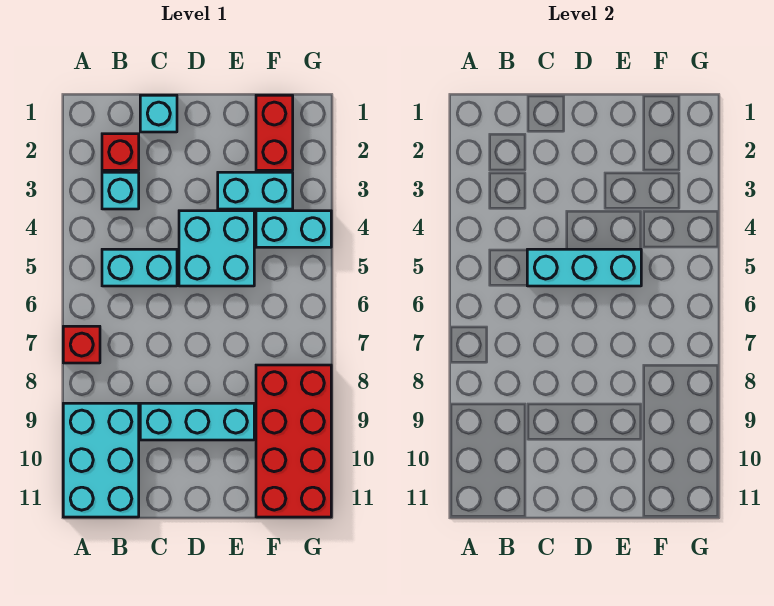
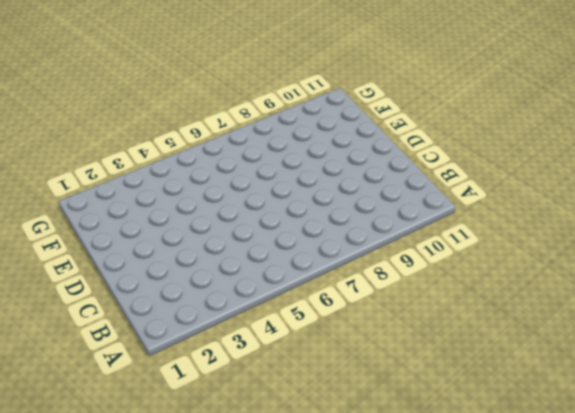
none -> red 1x1 brick [63,326,100,363]
none -> cyan 2x3 brick [63,403,139,517]
none -> red 1x1 brick [102,134,139,170]

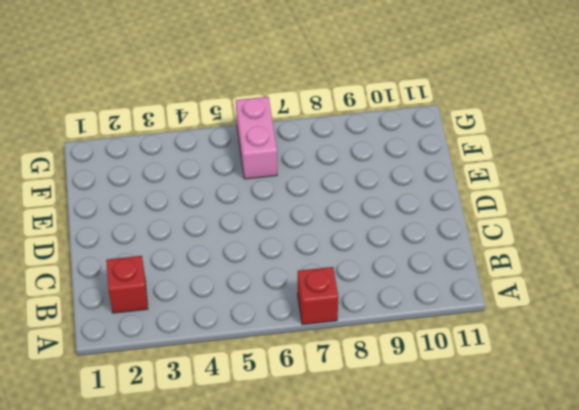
pink 1x2 brick [236,97,277,179] -> none
none -> cyan 2x3 brick [63,403,139,517]
none -> cyan 1x1 brick [102,172,139,209]
none -> cyan 1x2 brick [102,249,177,286]

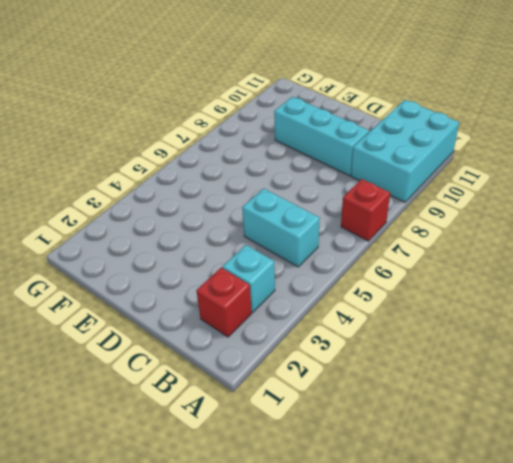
none -> cyan 1x1 brick [140,95,177,132]
none -> cyan 2x2 brick [179,211,254,286]
none -> cyan 1x2 brick [218,172,293,209]

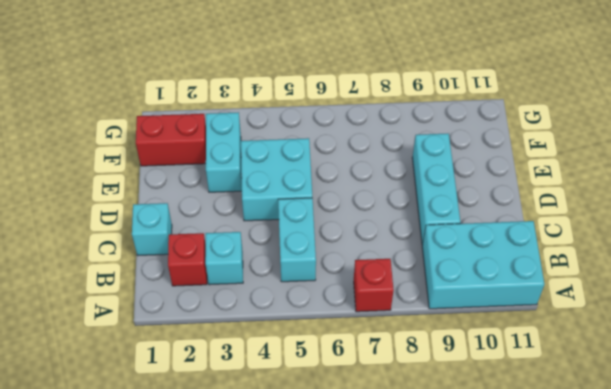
none -> cyan 1x2 brick [256,211,331,247]
none -> red 2x4 brick [256,365,331,517]
none -> cyan 1x3 brick [527,249,641,286]

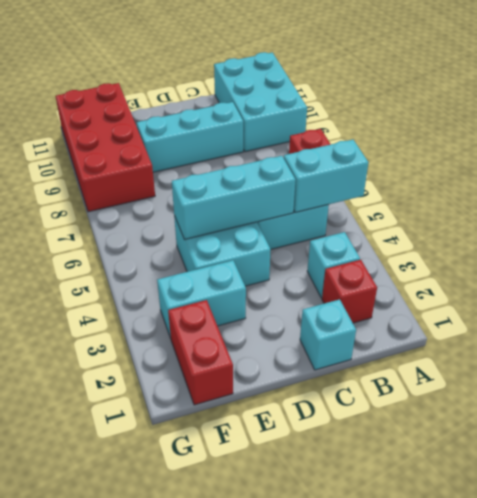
cyan 1x2 brick [284,140,369,213] -> cyan 1x2 brick moved to [256,211,331,247]

